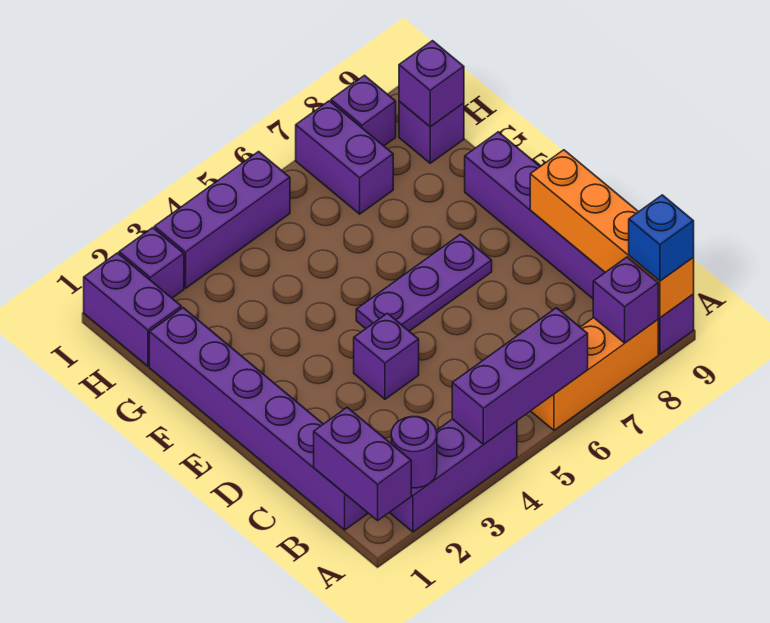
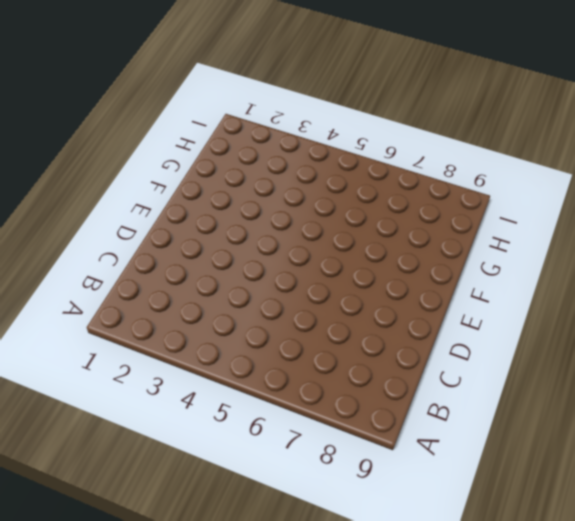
none -> purple 1x3 brick [389,419,517,532]
none -> orange 1x3 brick [531,318,658,430]
none -> purple 1x6 brick [465,132,694,354]

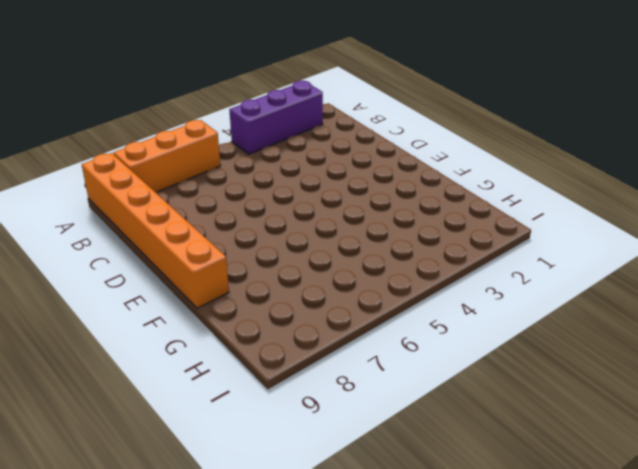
orange 1x6 brick [82,153,229,308] -> purple 1x6 brick [465,132,694,354]
none -> purple 1x6 brick [149,308,368,530]
none -> purple 1x1 brick [354,313,419,399]
none -> purple 1x3 plate [356,234,492,331]

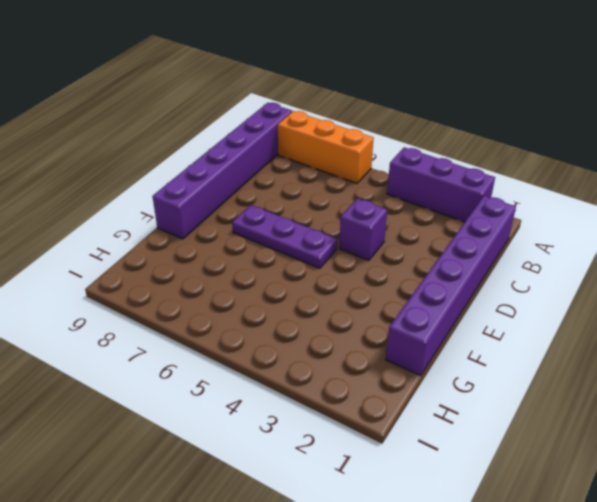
none -> purple 1x2 brick [84,253,181,366]
none -> purple 1x2 brick [296,101,393,214]
none -> purple 1x1 brick [399,102,464,163]

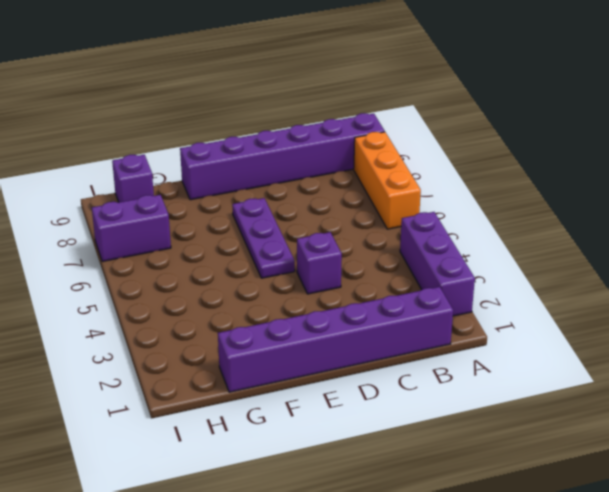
none -> purple 1x2 brick [84,253,181,366]
none -> purple 1x1 brick [119,228,184,298]
none -> purple 1x3 brick [154,152,290,288]

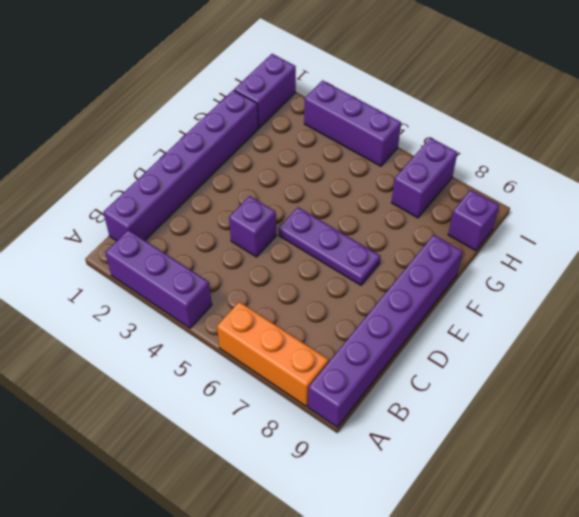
none -> purple 1x1 brick [119,228,184,298]
none -> purple 1x1 brick [331,75,396,146]
none -> purple 1x2 brick [314,407,411,520]

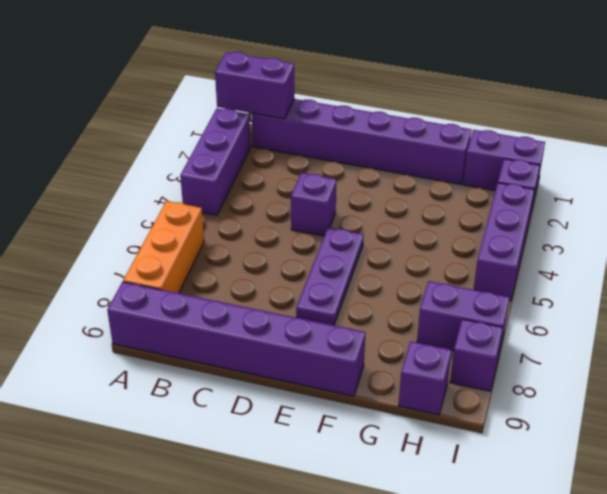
none -> purple 1x1 round brick [391,417,437,488]
none -> purple 1x3 brick [452,308,588,445]
none -> purple 1x1 brick [593,257,658,343]

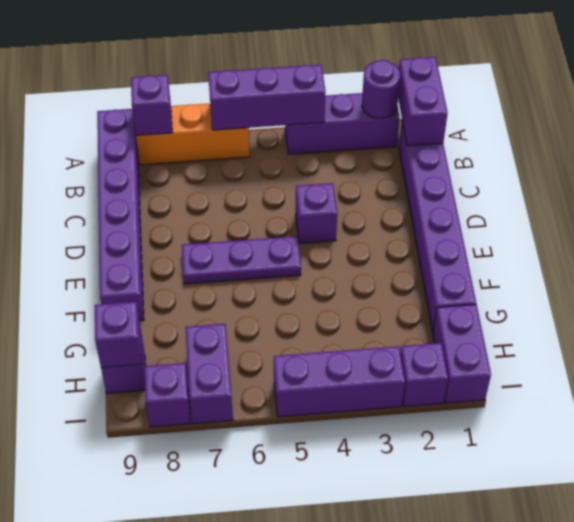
none -> orange 1x4 brick [530,150,694,318]
none -> blue 1x1 brick [629,195,694,281]

